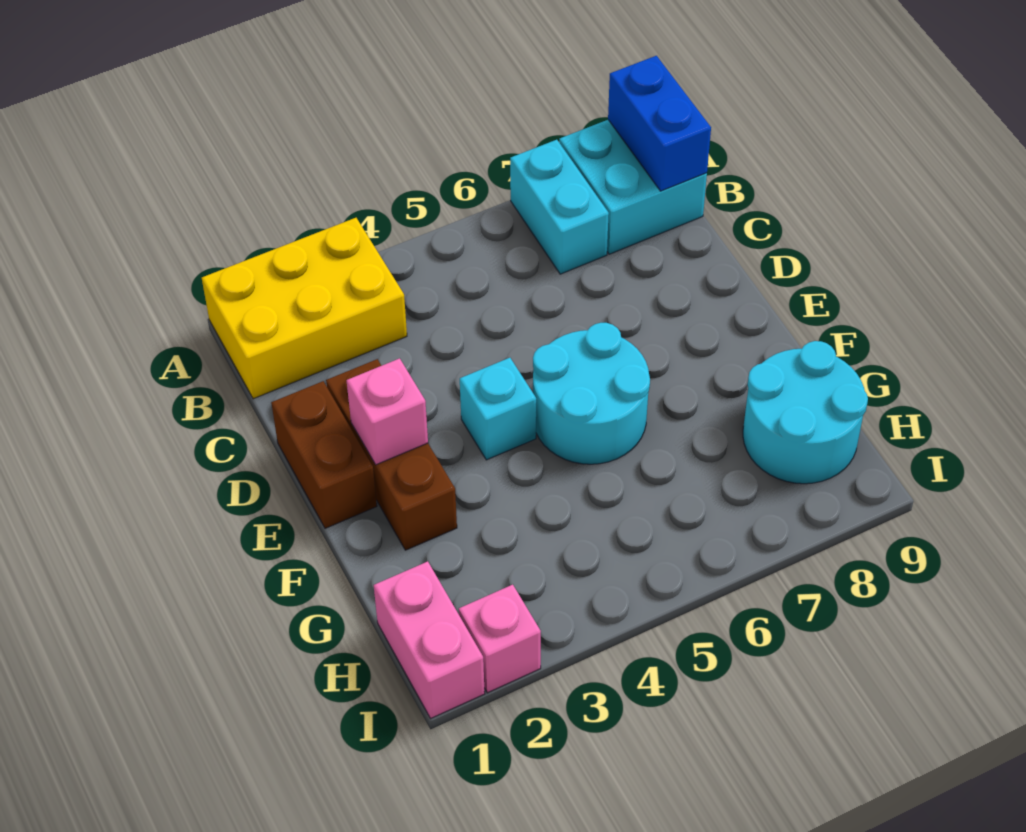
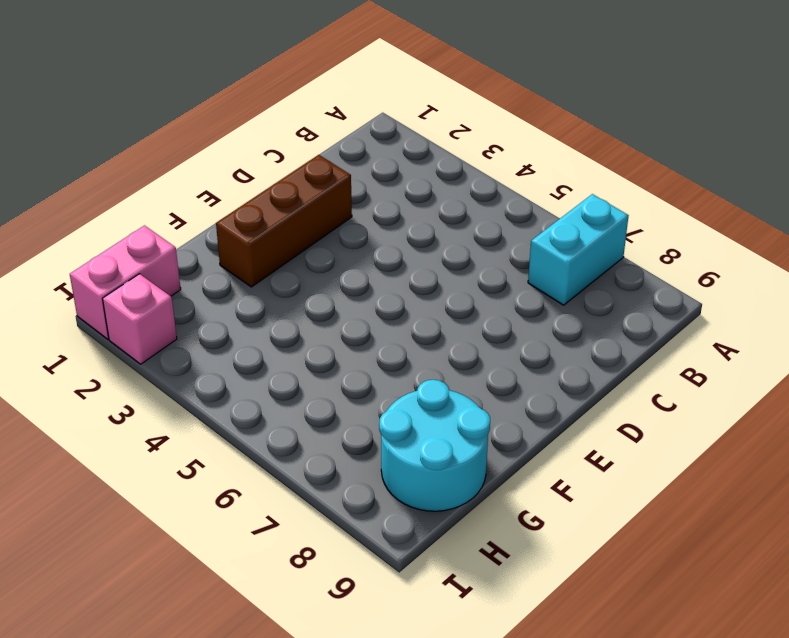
none -> yellow 2x3 brick [202,218,407,399]
none -> cyan 2x2 brick [559,120,707,254]
none -> brown 1x2 brick [271,381,377,528]

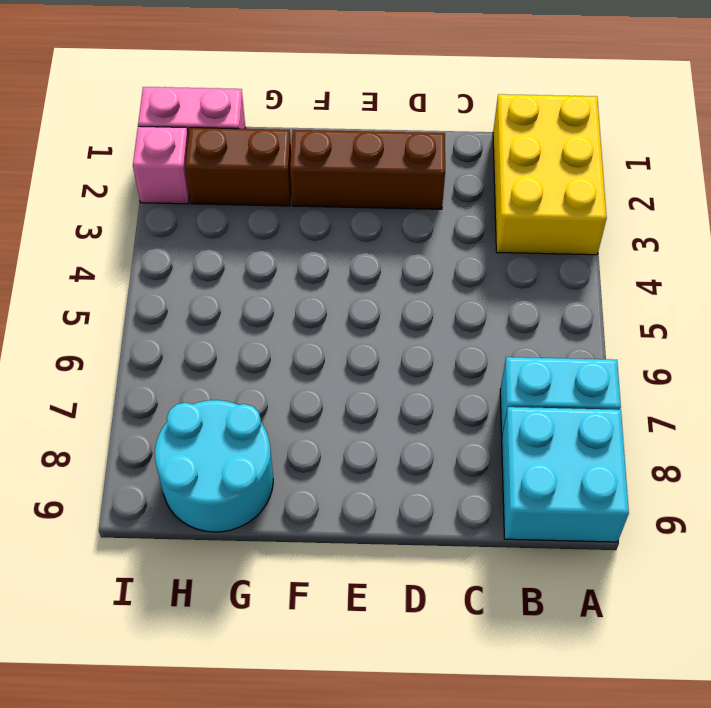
brown 1x2 brick [185,128,291,206] -> brown 1x2 brick moved to [271,381,377,528]
none -> cyan 1x1 brick [460,358,536,460]
none -> cyan 2x2 round brick [533,323,650,464]
none -> blue 1x2 brick [608,56,711,191]

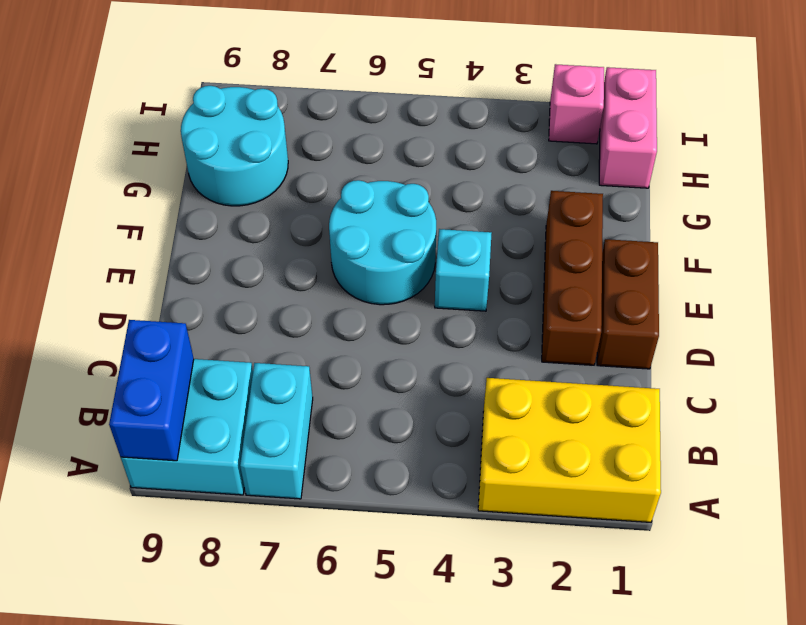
none -> pink 1x1 brick [347,358,428,465]

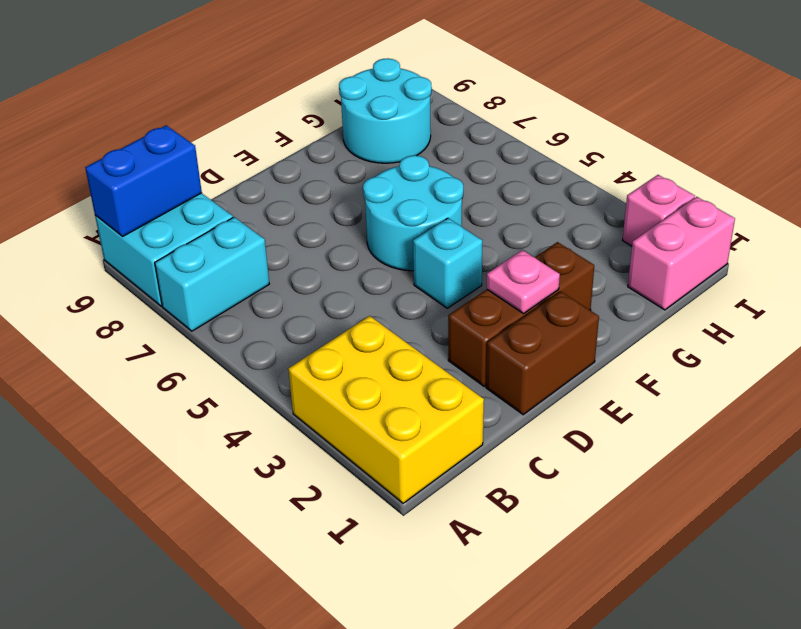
pink 1x1 plate [487,250,560,314] -> pink 1x1 brick [347,358,428,465]

